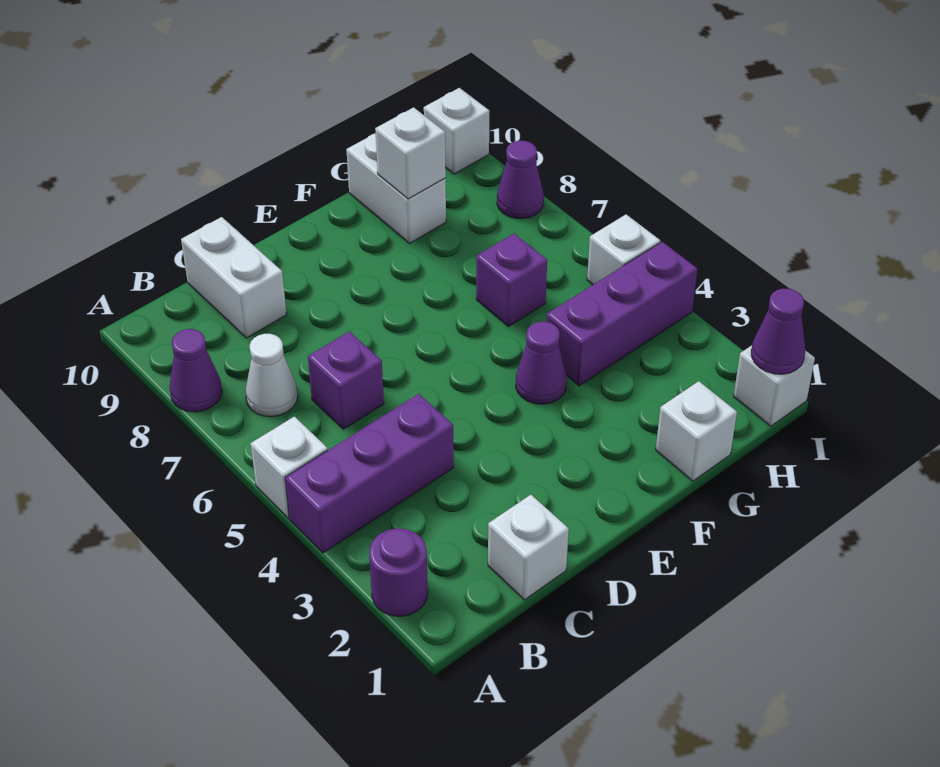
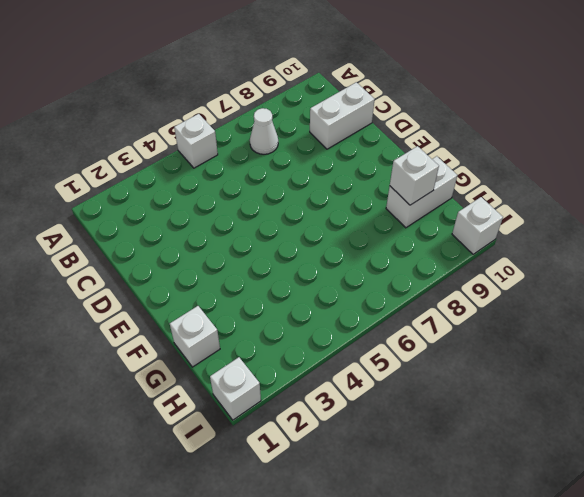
none -> purple 1x1 round brick [369,528,428,616]
none -> purple 1x3 brick [285,394,454,553]
none -> purple 1x1 cone [170,329,222,412]

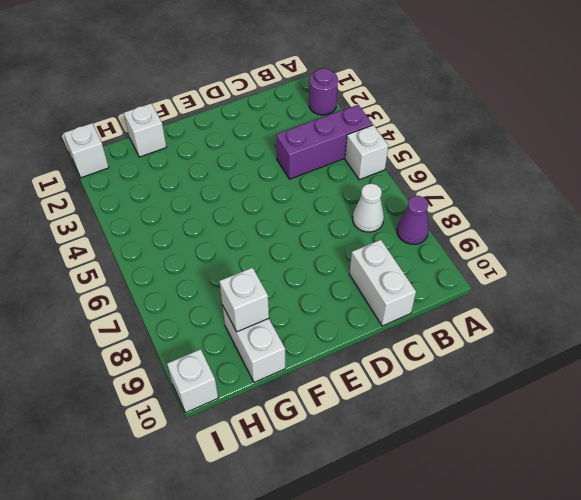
none -> white 1x1 brick [488,495,569,600]
none -> purple 1x1 brick [308,331,384,429]
none -> purple 1x1 cone [516,322,567,404]

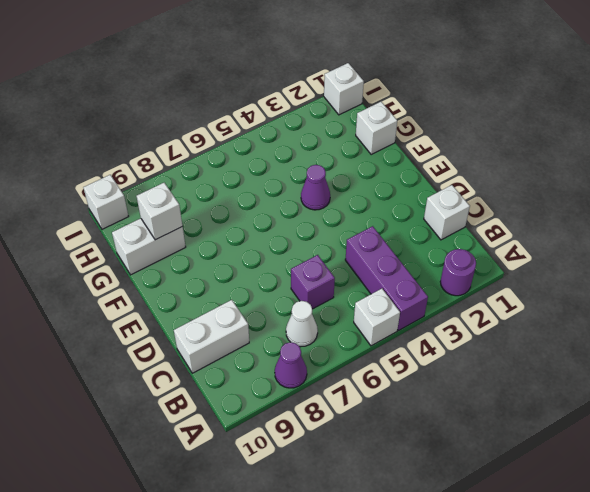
none -> purple 1x3 brick [546,242,697,386]
none -> purple 1x1 brick [476,233,547,327]
none -> white 1x1 brick [587,214,660,285]

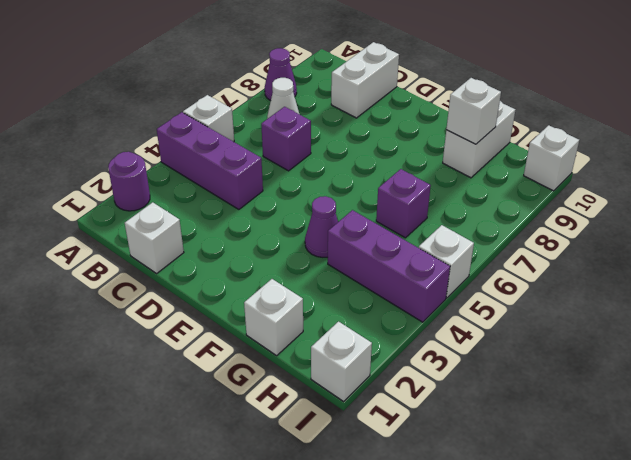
none -> purple 1x1 cone [497,141,544,219]
none -> purple 1x1 cone [751,289,805,374]

